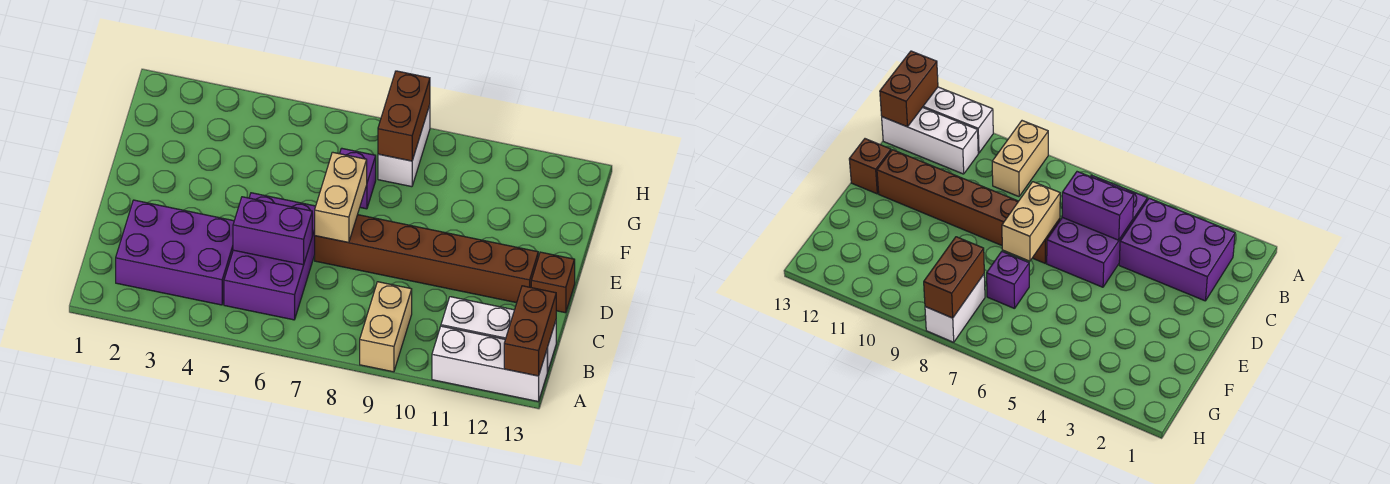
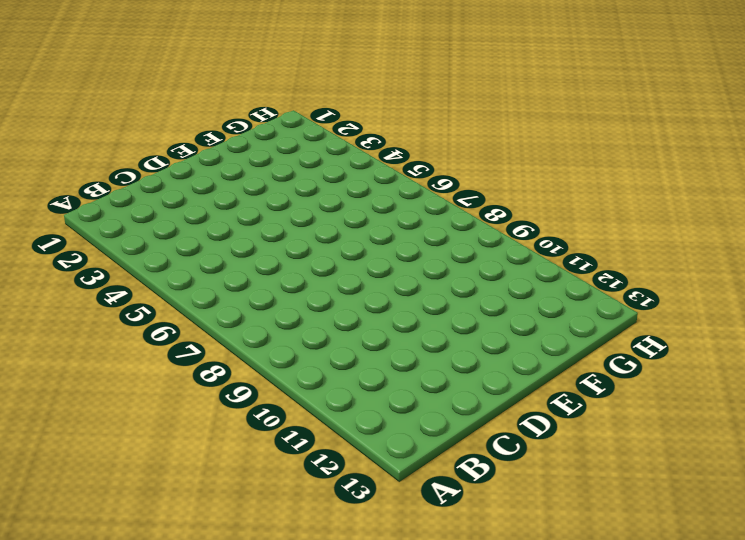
none -> tan 1x2 brick [360,282,412,372]
none -> white 1x3 brick [432,326,547,401]
none -> purple 2x3 brick [116,200,234,305]

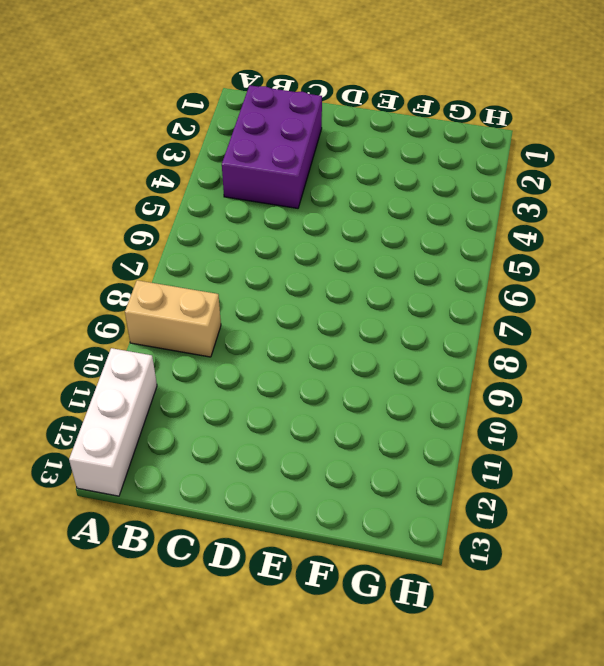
none -> purple 2x3 brick [224,193,316,320]
none -> white 1x3 brick [441,297,556,372]
none -> brown 1x6 brick [315,215,538,303]

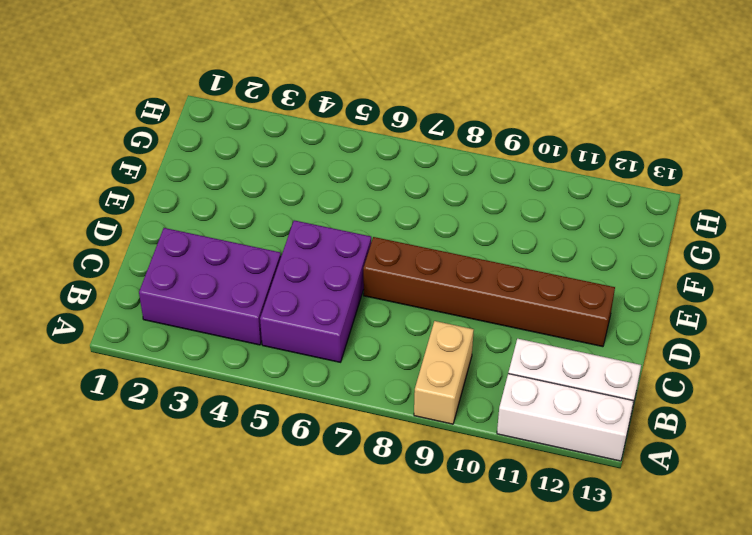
none -> brown 1x1 brick [531,252,575,313]
none -> purple 1x1 brick [340,148,376,209]
none -> white 1x2 brick [378,105,430,187]

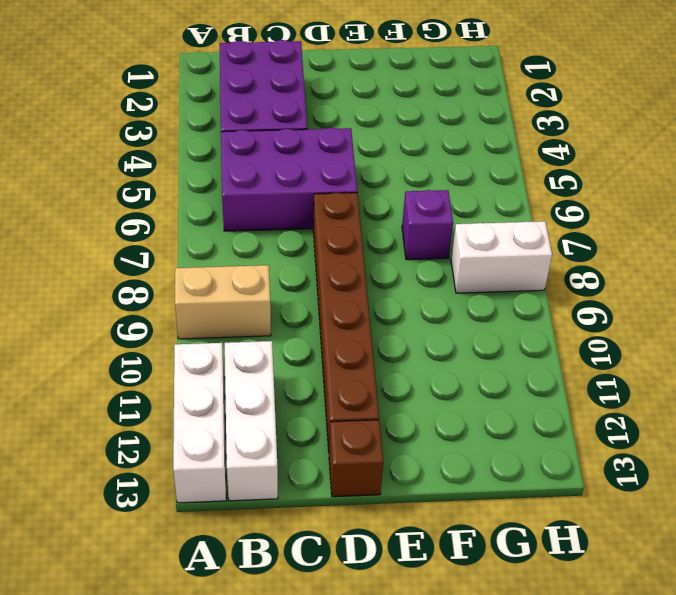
none -> brown 1x2 brick [504,286,556,376]
none -> purple 1x2 brick [233,197,312,265]
none -> tan 1x2 brick [315,152,367,243]

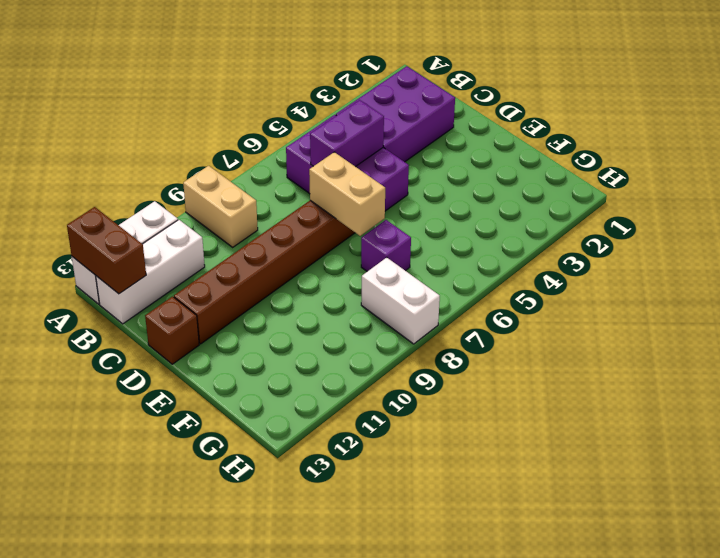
none -> brown 1x2 brick [378,71,430,161]

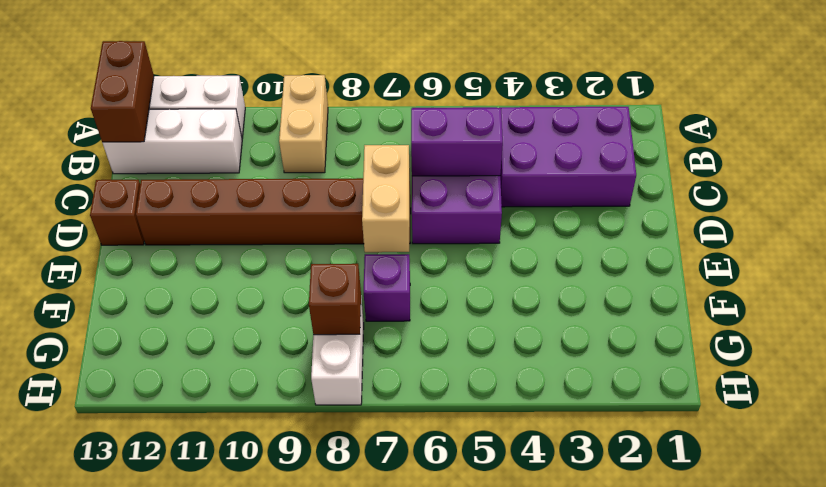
brown 1x1 brick [309,264,361,335] -> brown 1x2 brick [378,71,430,161]

